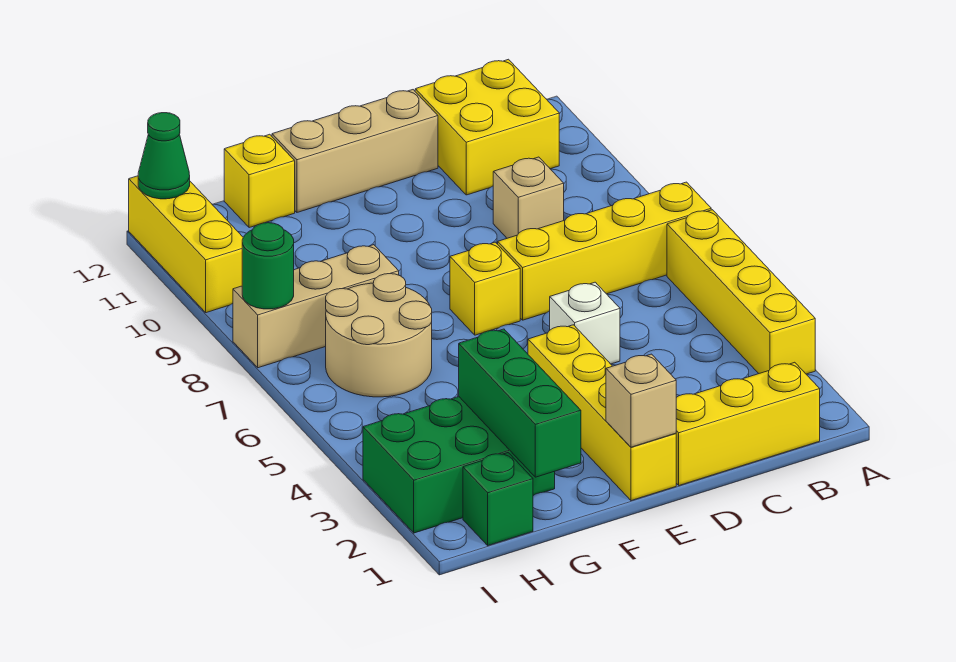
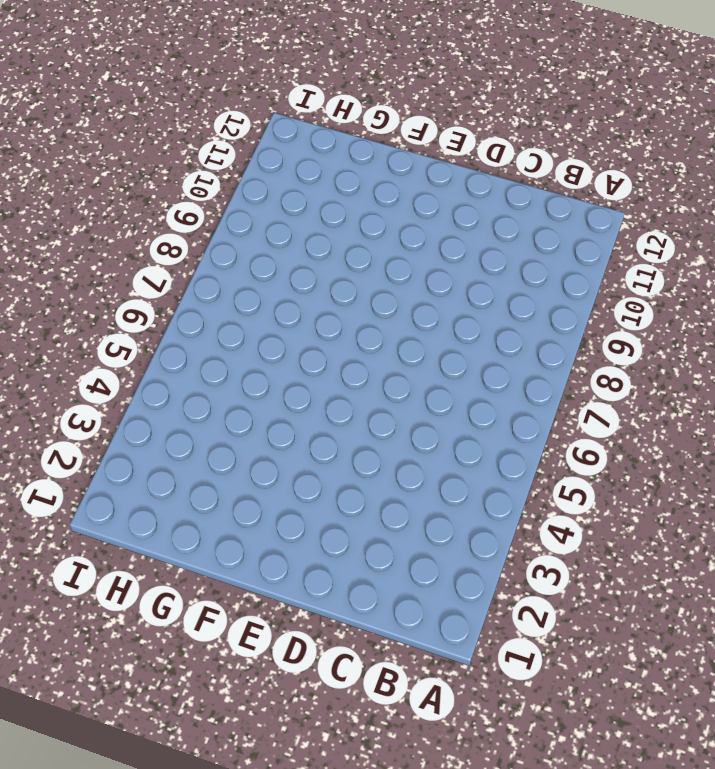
none -> yellow 1x4 brick [667,210,815,374]
none -> yellow 1x4 brick [498,182,711,320]
none -> yellow 1x3 brick [676,362,820,485]

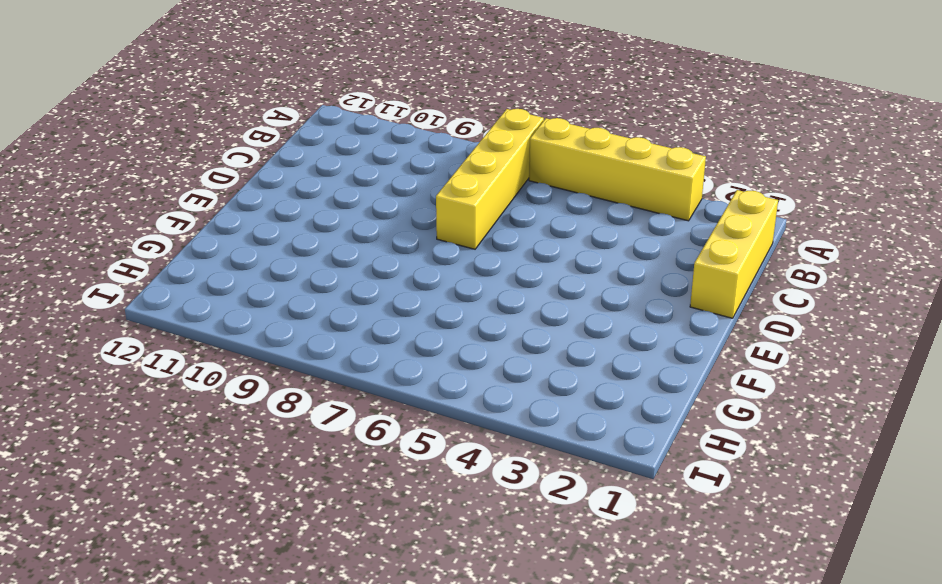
none -> yellow 2x2 brick [415,59,559,195]
none -> tan 1x1 brick [493,157,564,238]
none -> white 1x1 brick [550,282,620,364]

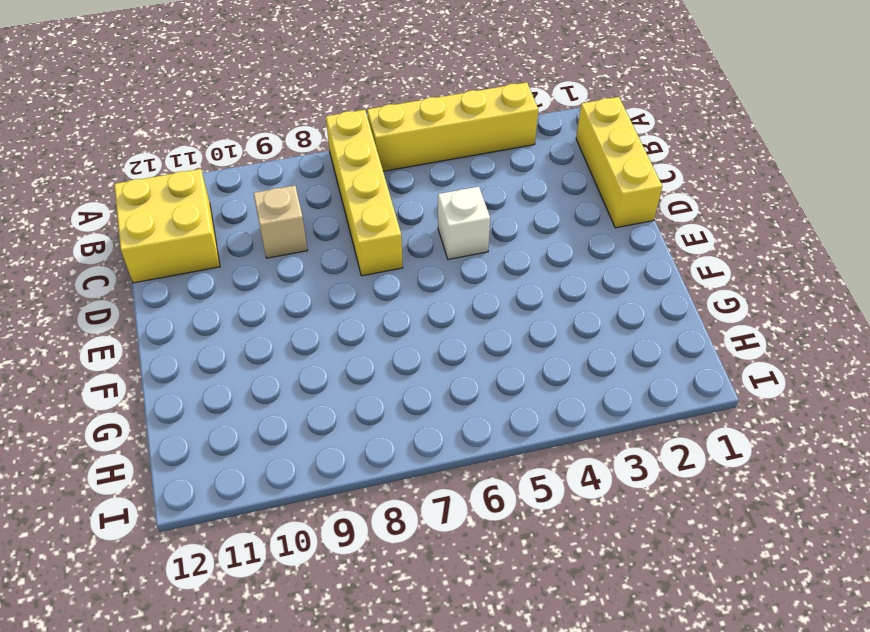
none -> tan 1x3 brick [272,90,438,212]
none -> yellow 1x4 brick [528,325,676,501]
none -> yellow 1x1 brick [450,242,520,335]

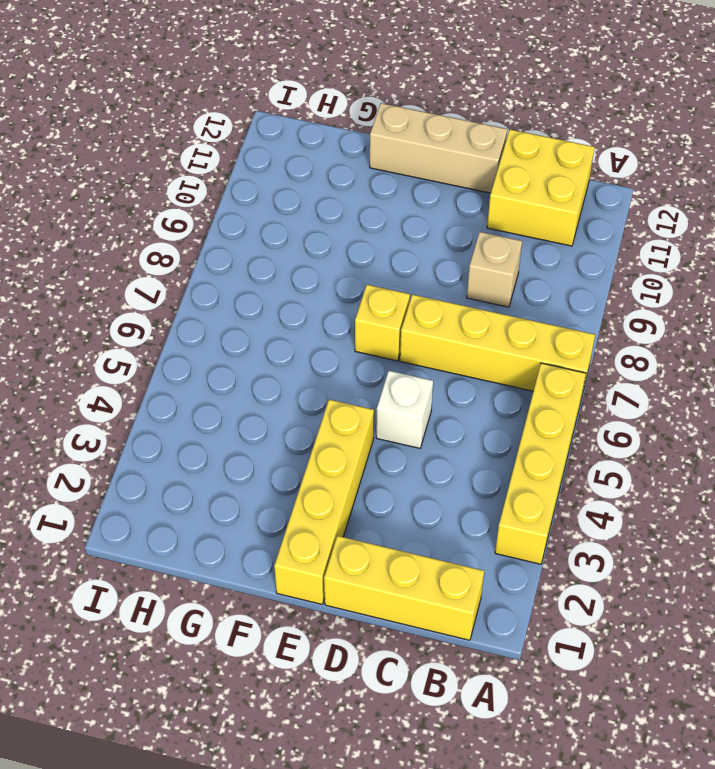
none -> green 2x3 brick [363,397,555,533]
none -> tan 2x2 round brick [326,274,432,397]
none -> tan 1x3 brick [233,245,399,368]

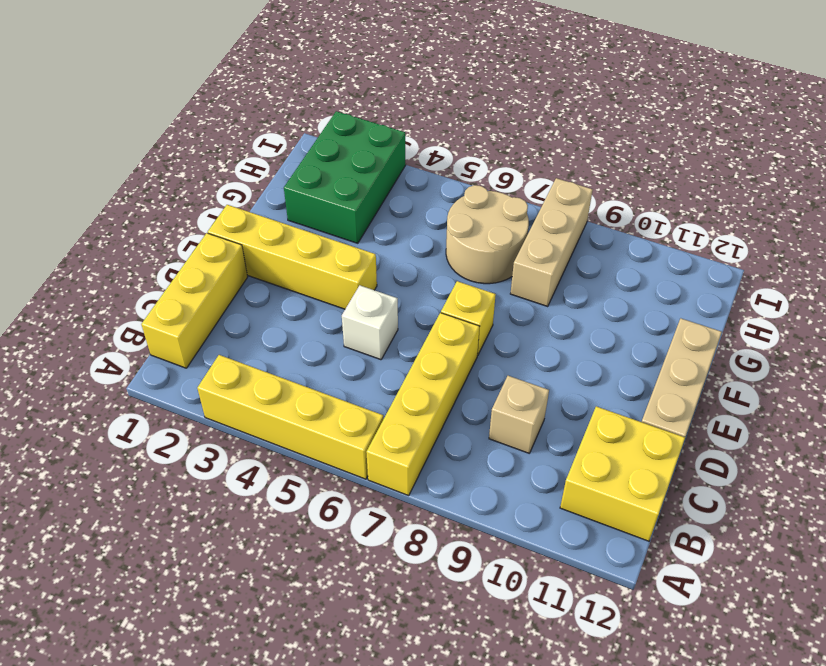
none -> yellow 1x1 brick [224,134,295,228]
none -> green 1x1 brick [463,453,533,545]
none -> yellow 1x3 brick [129,176,243,313]

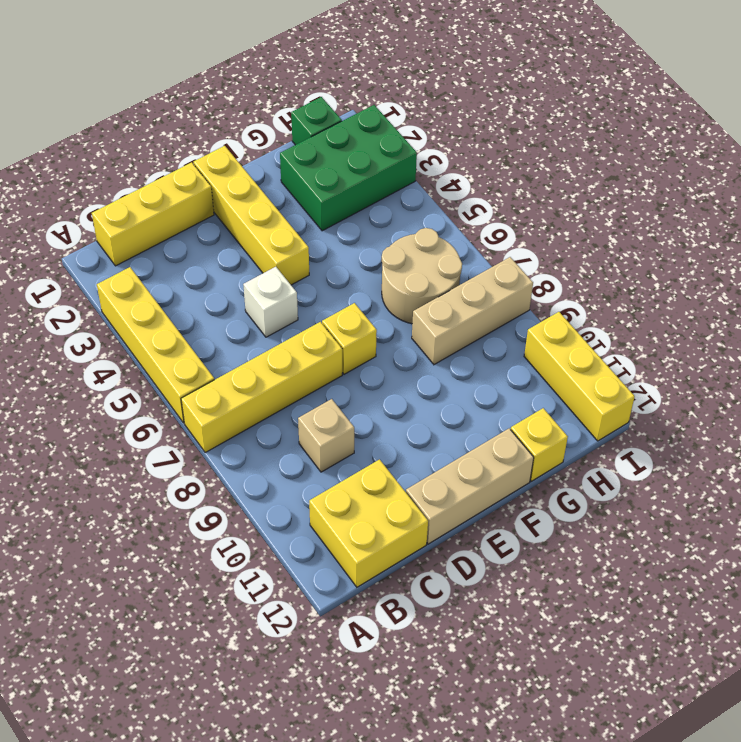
none -> tan 1x1 brick [606,354,676,447]
none -> green 1x3 brick [459,329,581,477]
none -> green 1x1 round brick [242,223,294,309]

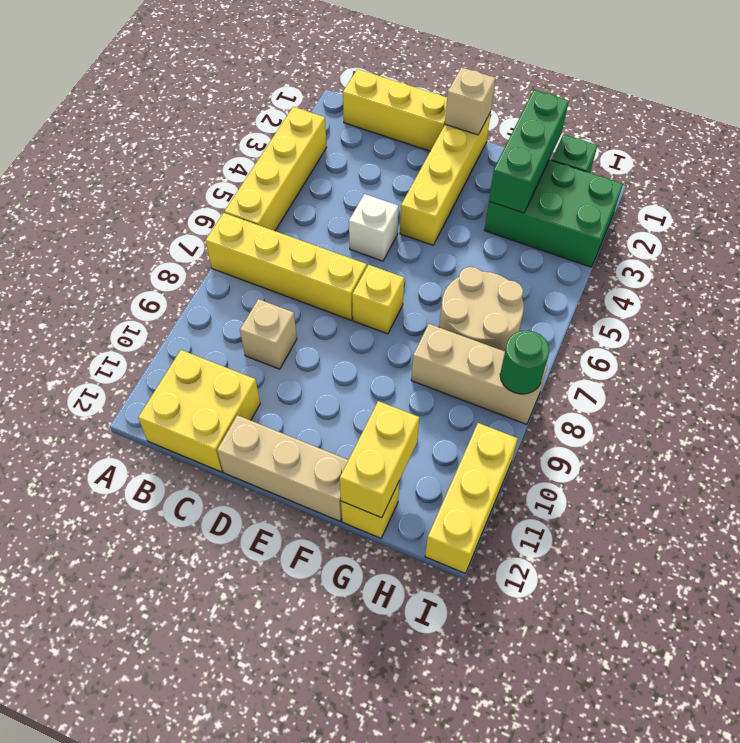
yellow 1x2 brick [340,401,419,518] -> none
none -> green 1x1 cone [138,113,190,199]

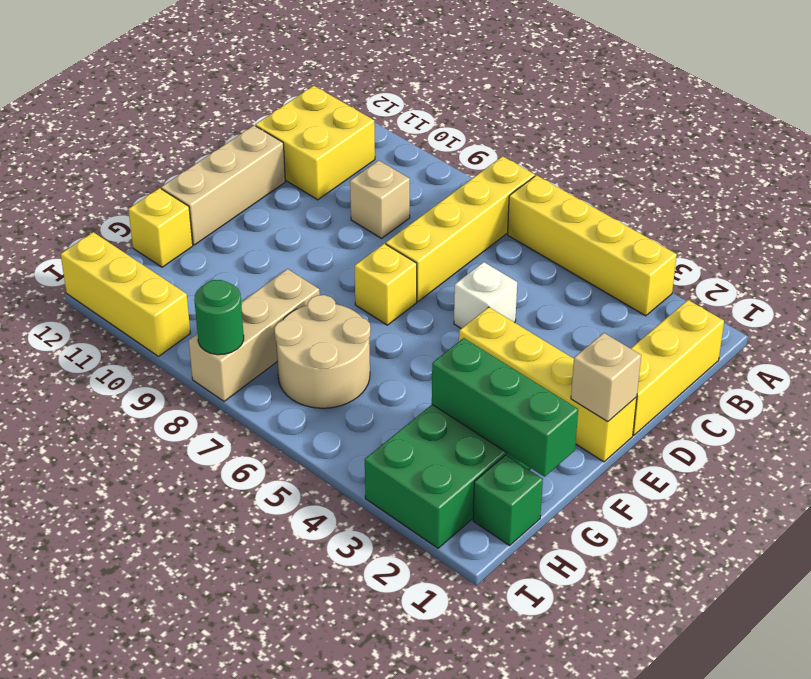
none -> green 1x1 cone [138,113,190,199]

